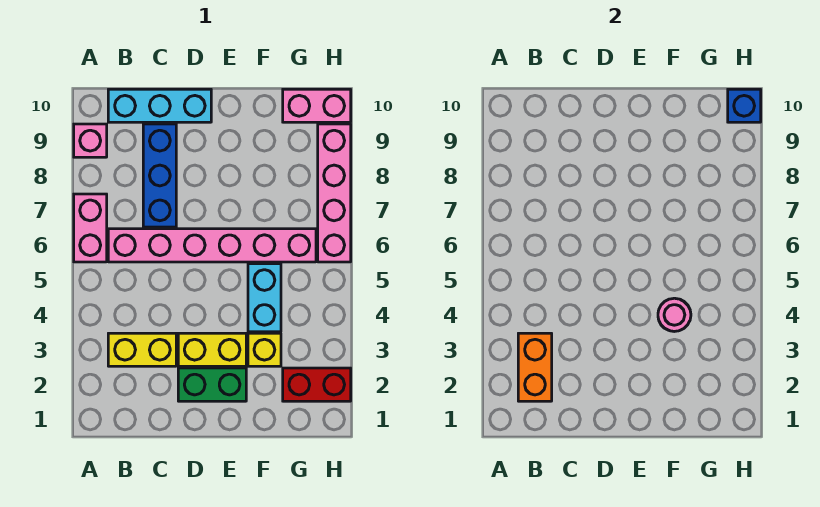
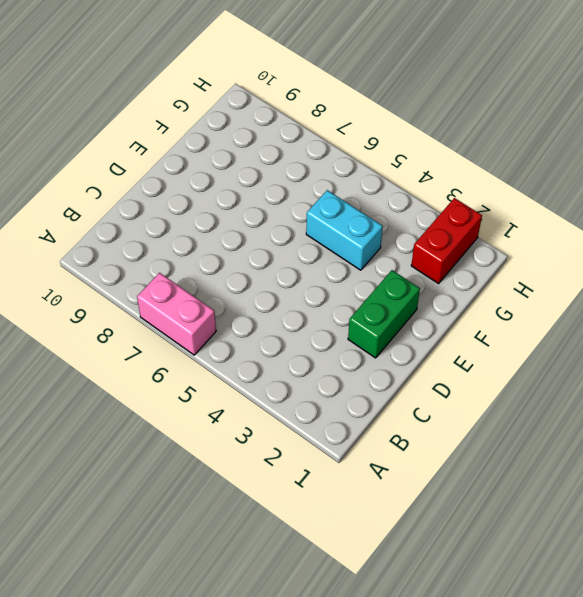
none -> pink 1x1 brick [74,124,107,157]
none -> yellow 1x2 brick [108,333,176,366]
none -> pink 1x6 brick [108,229,316,262]

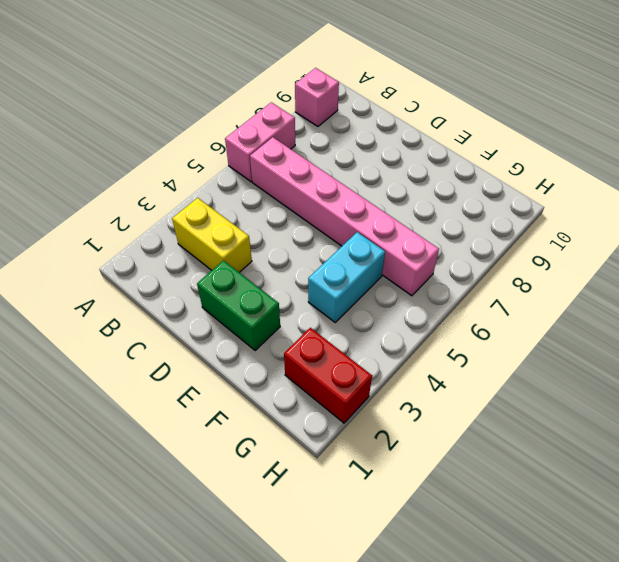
none -> cyan 1x3 brick [108,89,211,122]
none -> blue 1x3 brick [143,124,176,227]
none -> yellow 1x2 brick [178,333,246,366]

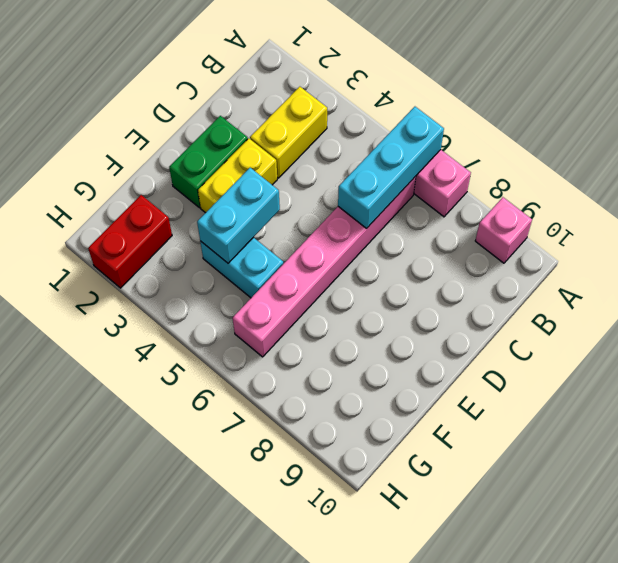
cyan 1x3 brick [338,107,444,228] -> cyan 1x3 brick moved to [108,89,211,122]
cyan 1x2 brick [197,168,280,263] -> pink 1x1 round brick [658,298,691,332]
none -> blue 1x3 brick [143,124,176,227]
none -> yellow 1x1 brick [248,333,281,366]
none -> pink 1x2 brick [283,89,351,122]

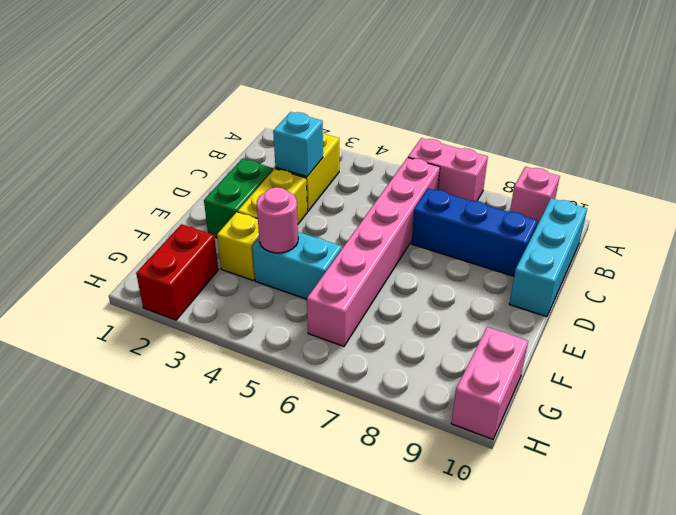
cyan 1x1 brick [273,112,323,177] -> none
none -> pink 1x4 brick [318,124,351,262]
none -> orange 1x2 brick [518,333,552,401]
none -> blue 1x1 brick [728,89,761,122]

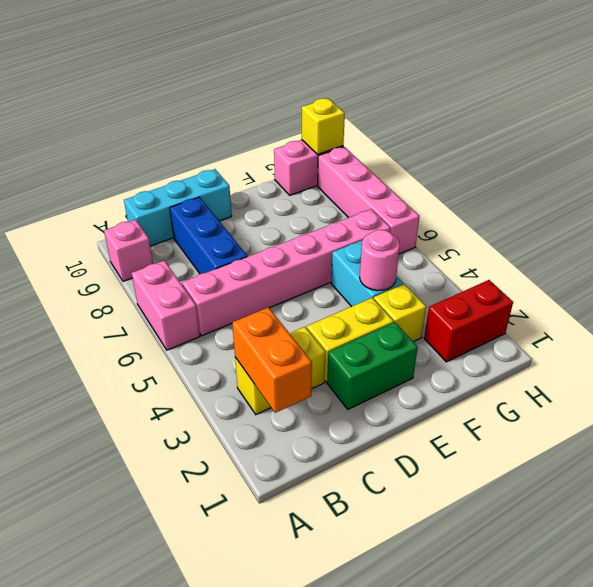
yellow 1x1 brick [302,98,345,154] -> blue 1x1 brick [728,89,761,122]

